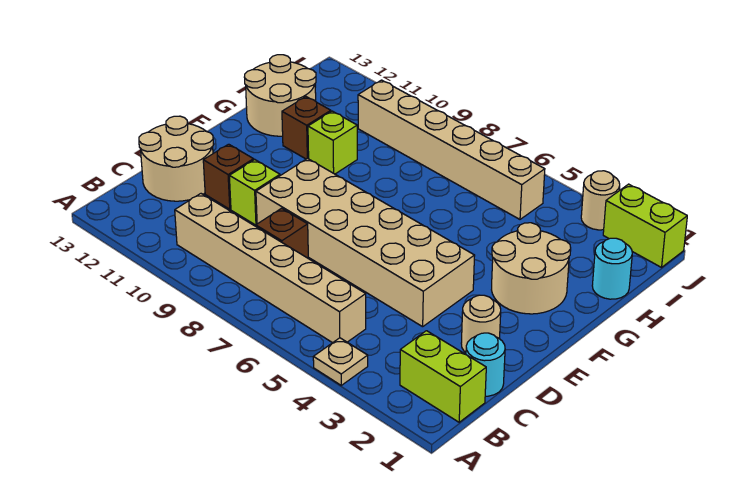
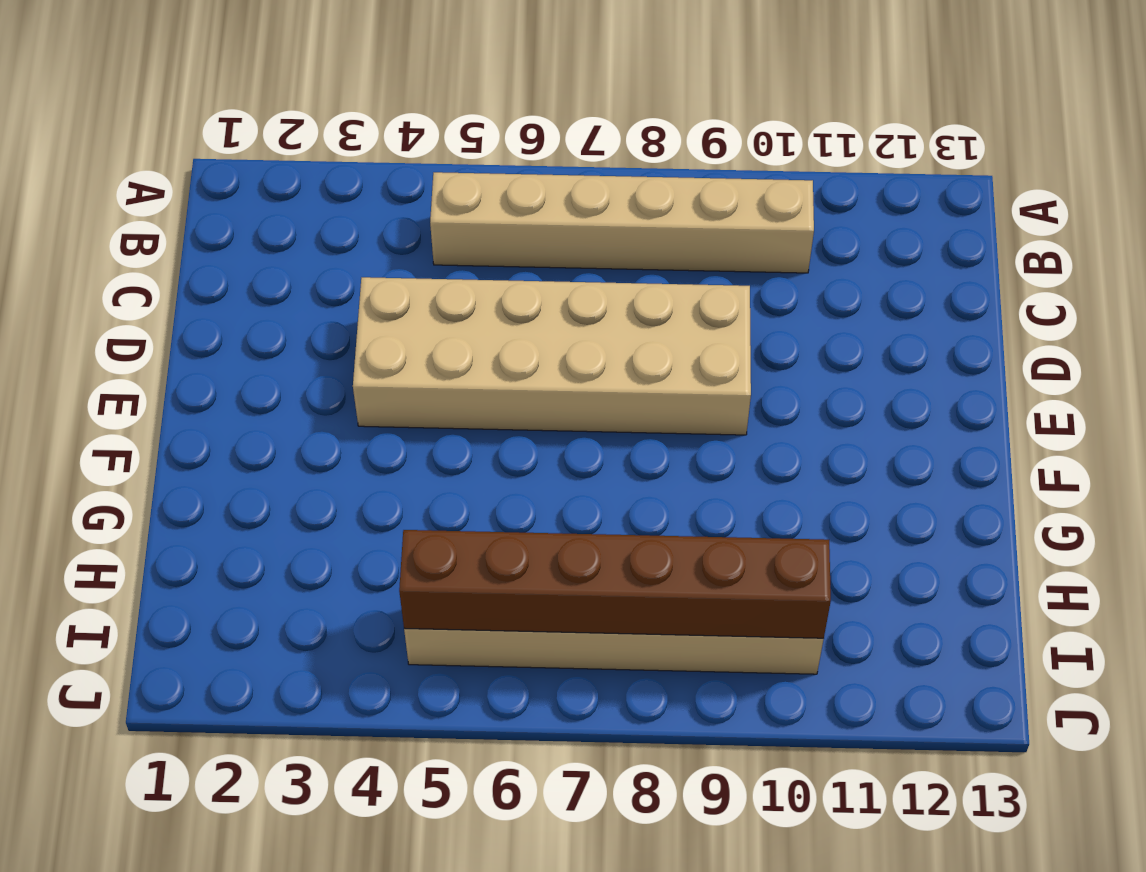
brown 1x6 brick [399,530,831,638] -> none
none -> tan 1x1 plate [313,338,368,385]
none -> lime 1x2 brick [400,331,486,422]
none -> cyan 1x1 round brick [466,333,505,396]

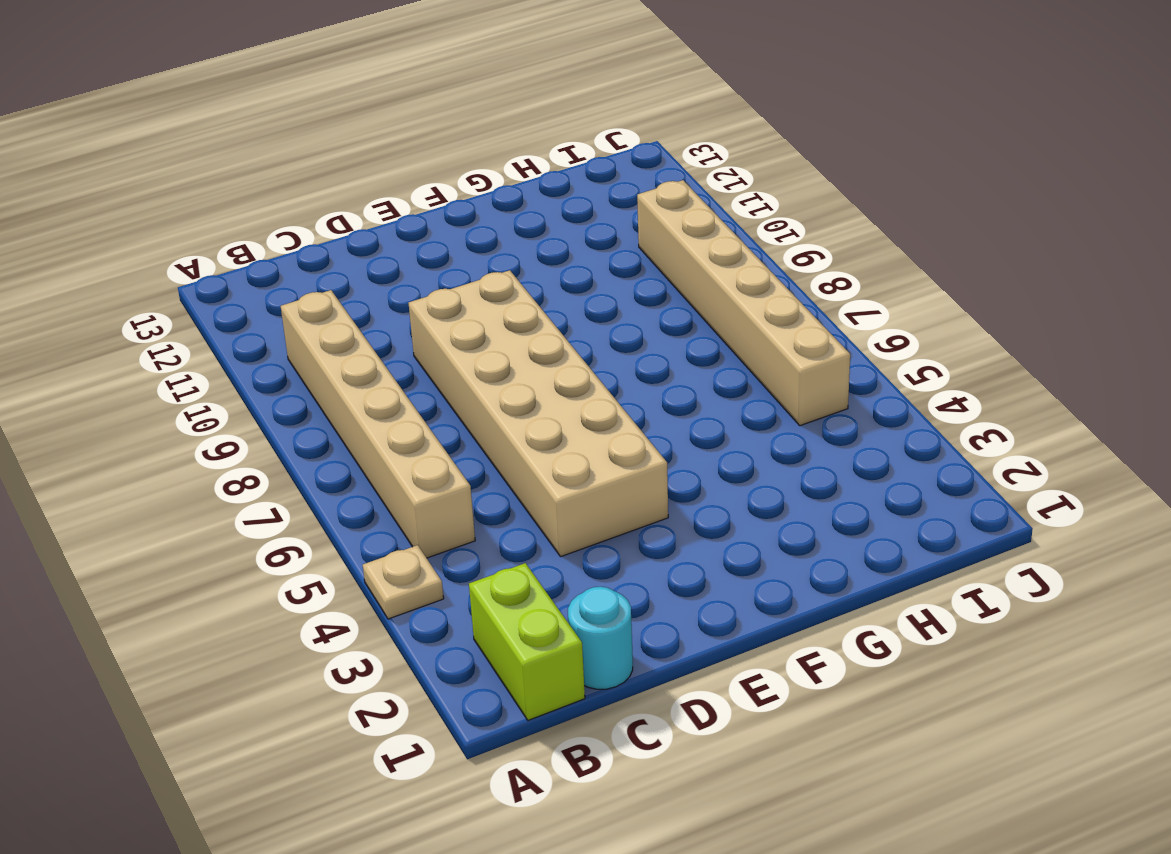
none -> brown 1x1 brick [256,208,308,258]
none -> tan 2x2 round brick [139,116,213,201]
none -> tan 1x1 round brick [461,295,501,352]

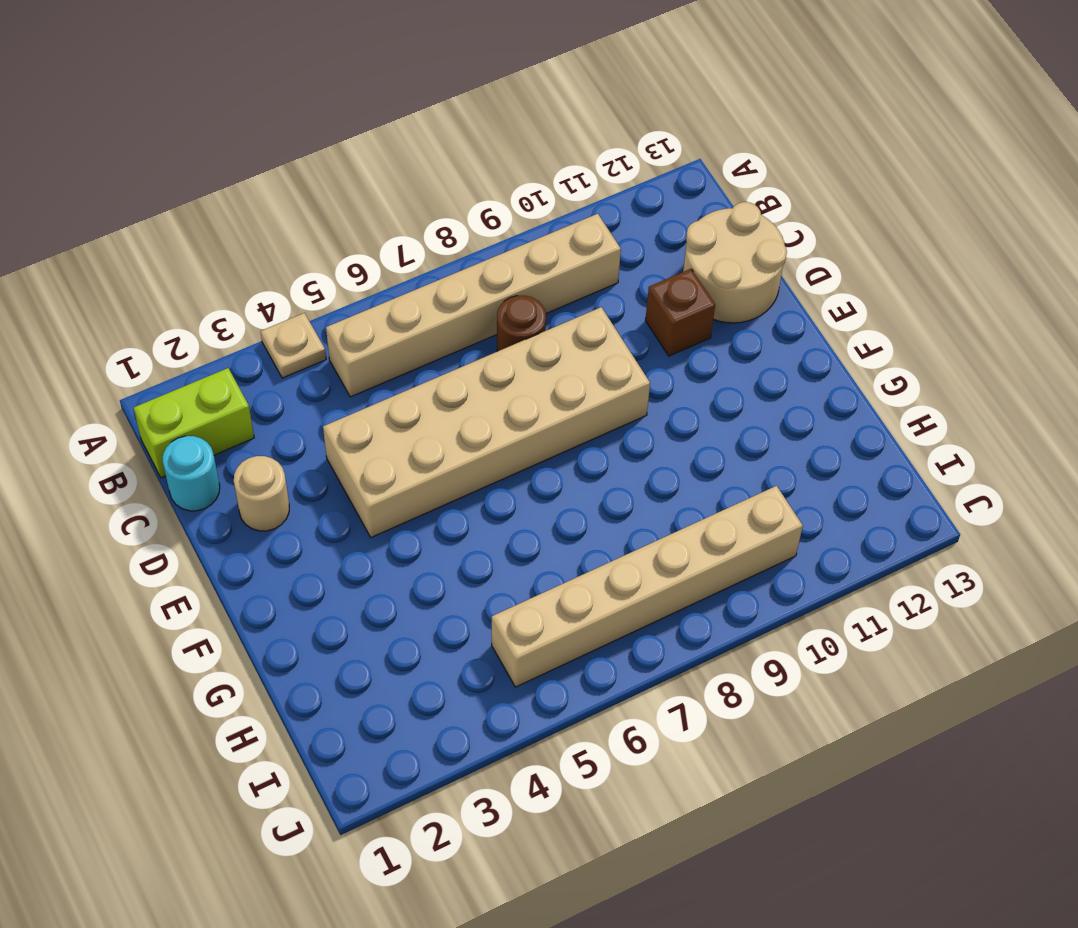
brown 1x1 round brick [497,296,546,352] -> brown 1x1 brick [256,208,308,258]
none -> lime 1x1 brick [229,160,280,225]
none -> tan 2x2 round brick [492,223,571,314]
none -> lime 1x1 brick [308,111,357,174]

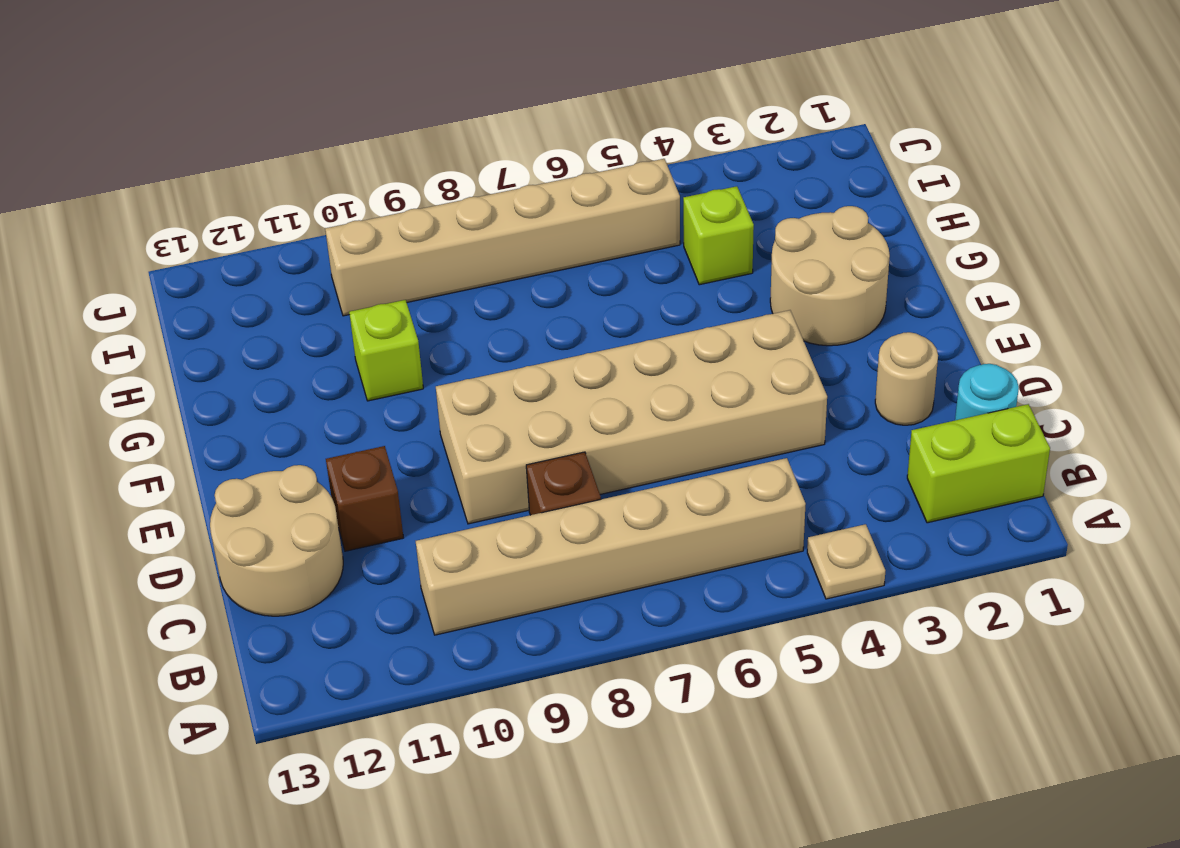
lime 1x1 brick [683,186,754,285] -> lime 1x1 brick moved to [229,160,280,225]
none -> brown 1x1 brick [282,97,331,159]
none -> tan 2x2 round brick [244,55,316,136]
none -> cyan 1x1 round brick [592,238,632,299]

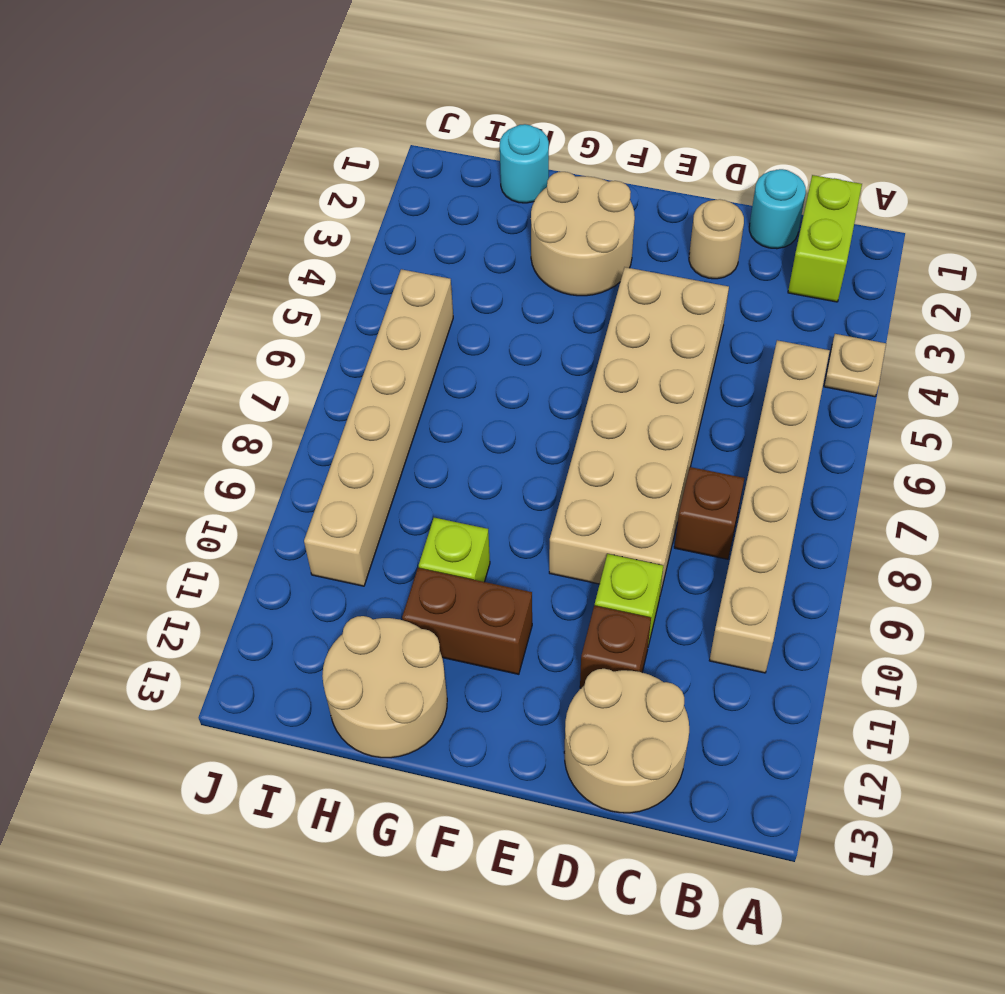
brown 1x2 brick [402,568,532,674] -> brown 1x1 brick [282,97,331,159]
none -> lime 1x2 brick [603,184,687,267]
none -> tan 1x1 round brick [581,171,620,230]

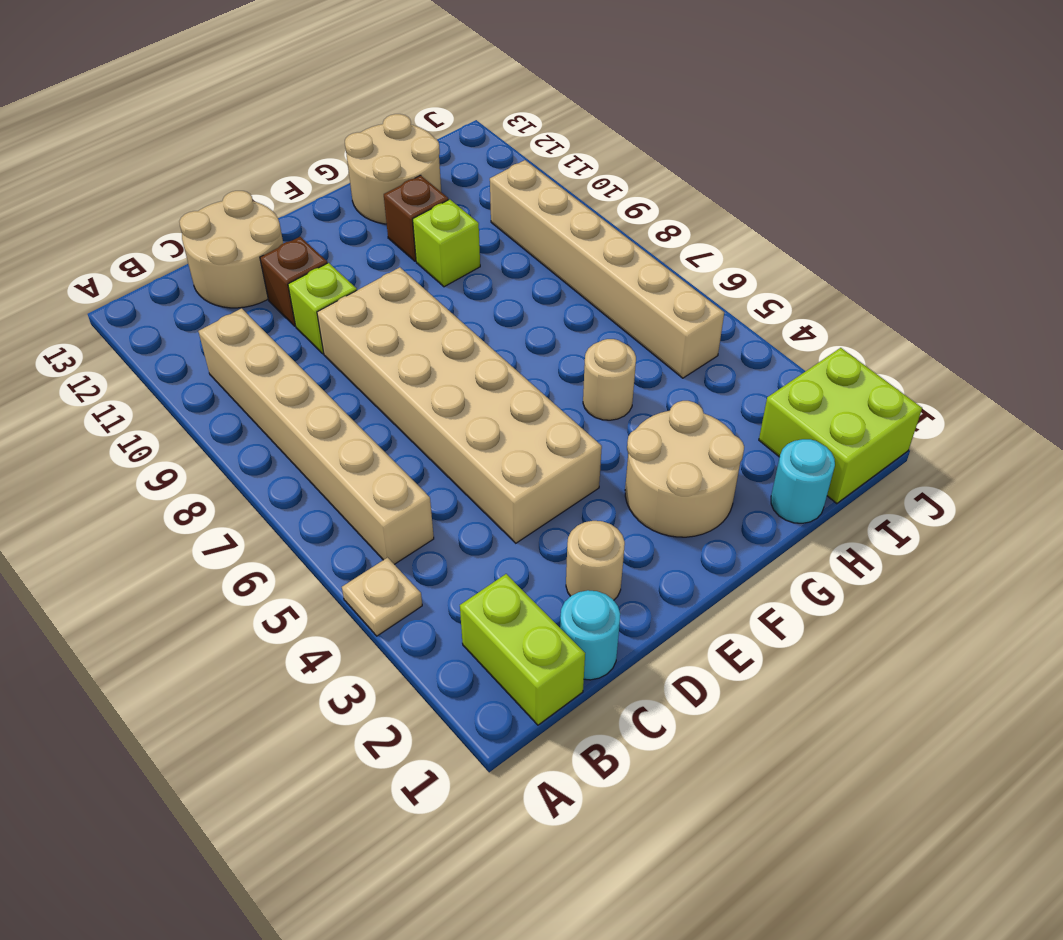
tan 1x1 round brick [583,339,636,420] -> tan 1x1 round brick moved to [581,171,620,230]
lime 2x2 brick [759,348,922,504] -> lime 1x2 brick [603,184,687,267]
none -> brown 1x1 brick [256,208,308,258]

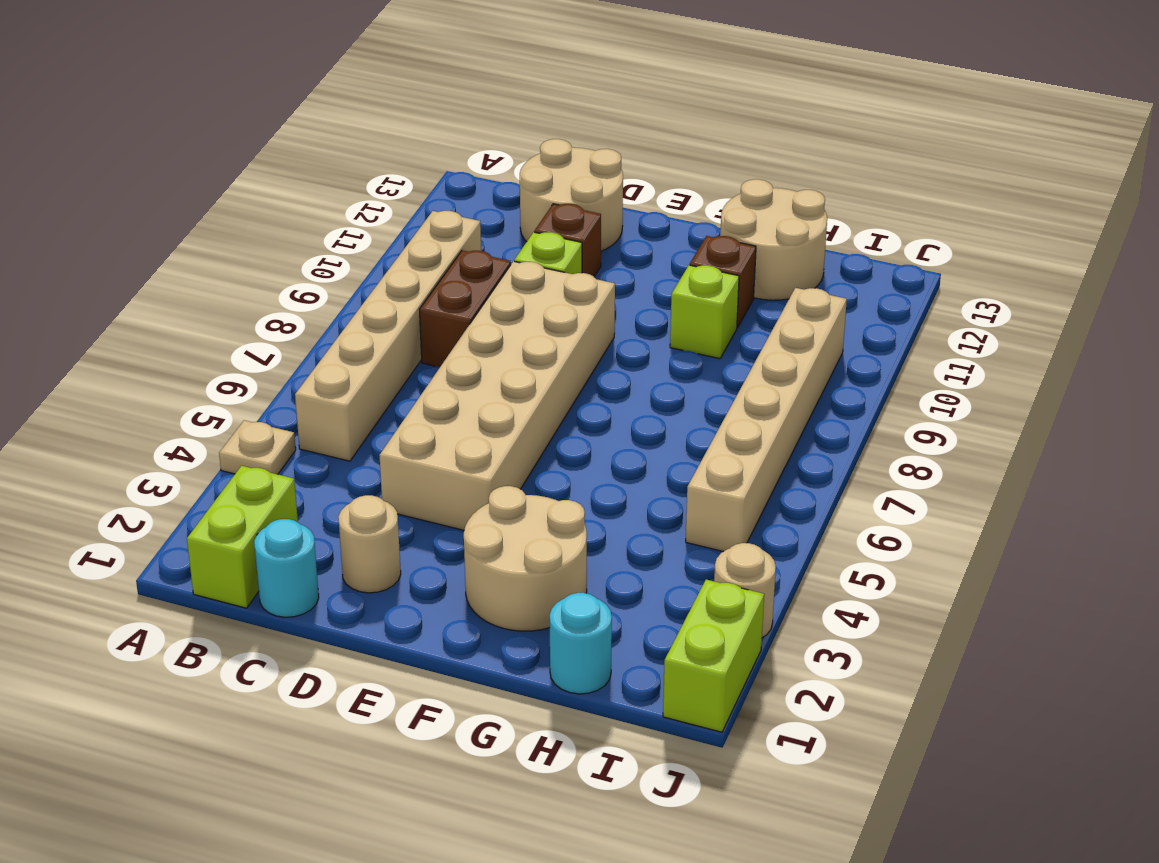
brown 1x2 brick [419,250,511,367] -> brown 1x1 brick [256,208,308,258]

